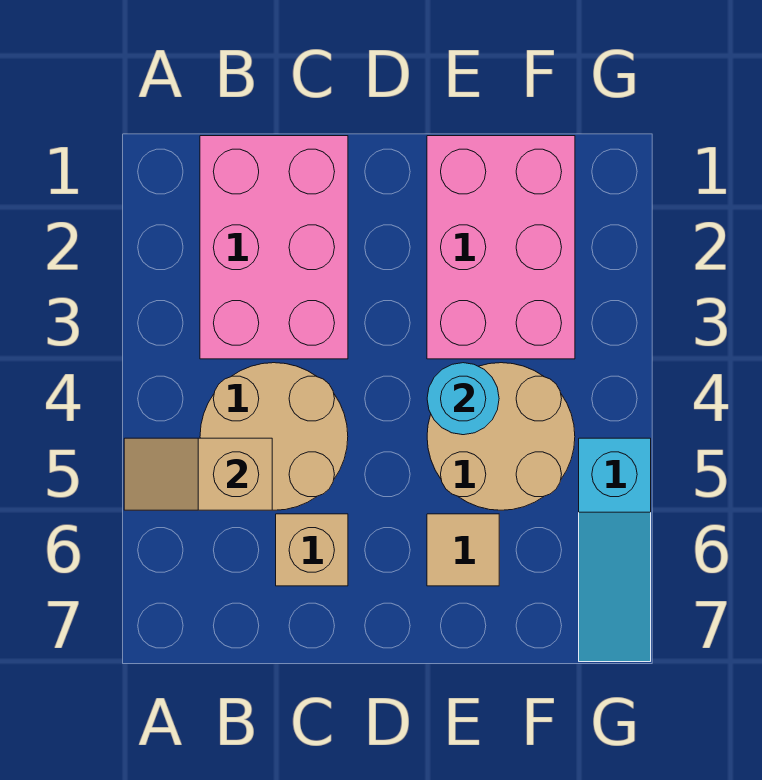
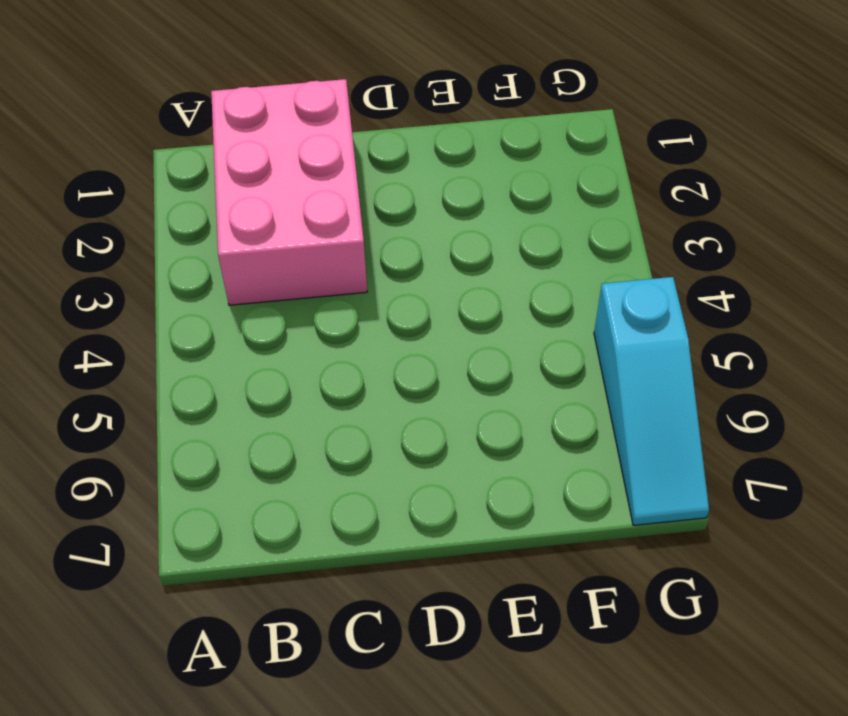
none -> tan 2x2 round brick [200,363,348,510]
none -> tan 1x1 brick [276,514,348,586]

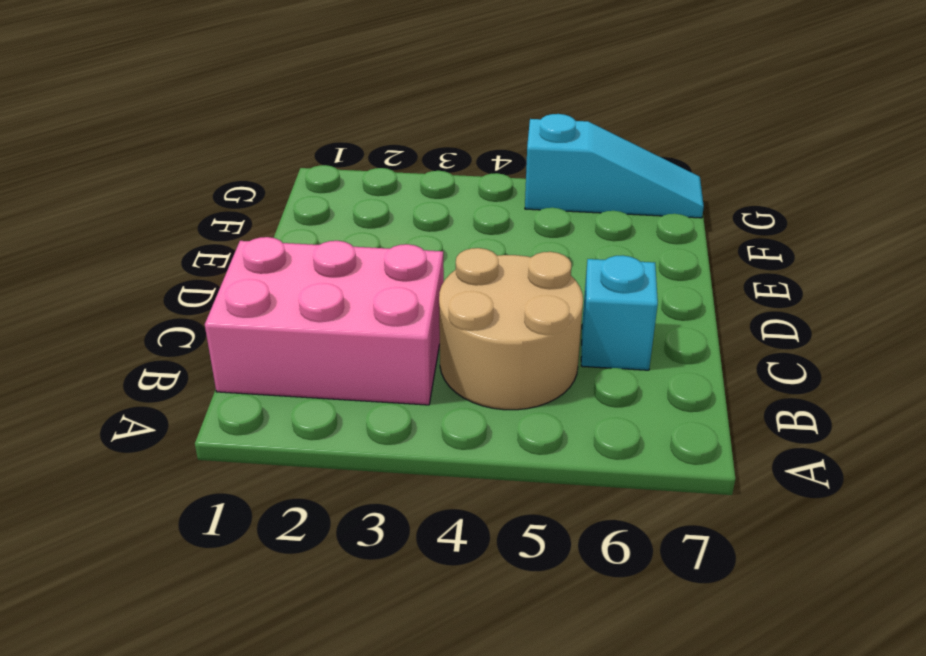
cyan 1x1 brick [581,255,658,370] -> tan 1x1 brick [276,514,348,586]
none -> pink 2x3 brick [427,136,575,359]
none -> tan 2x2 round brick [427,363,575,510]

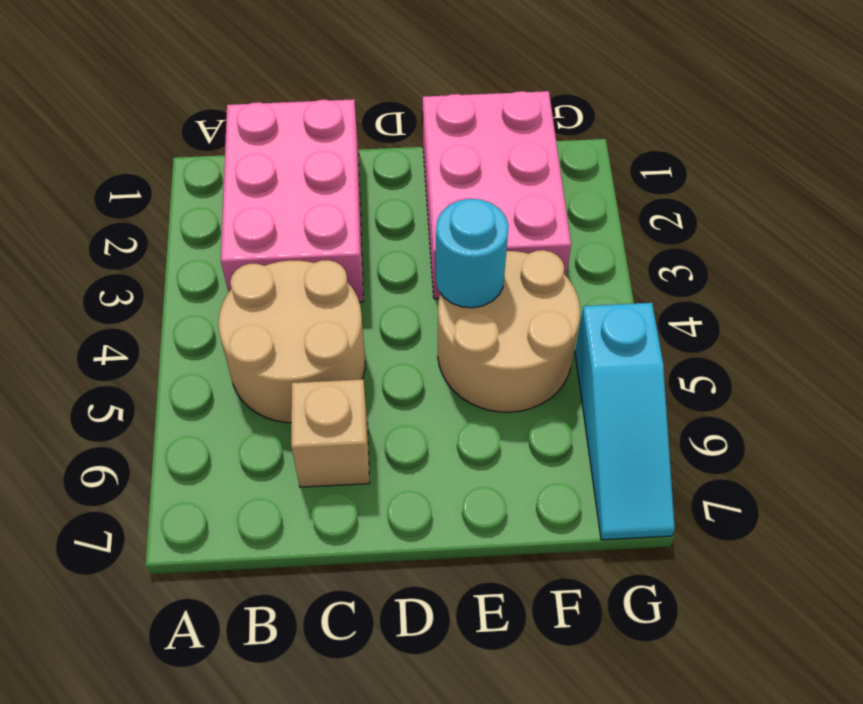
none -> tan 1x1 tile [427,514,499,586]
none -> tan 1x2 slope [124,438,272,510]

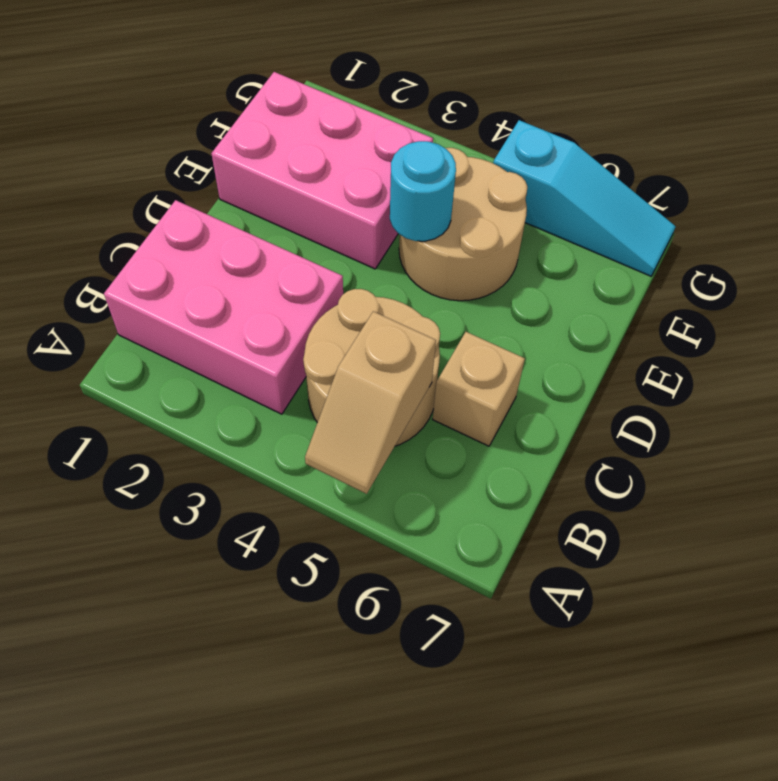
none -> tan 1x1 tile [427,514,499,586]

